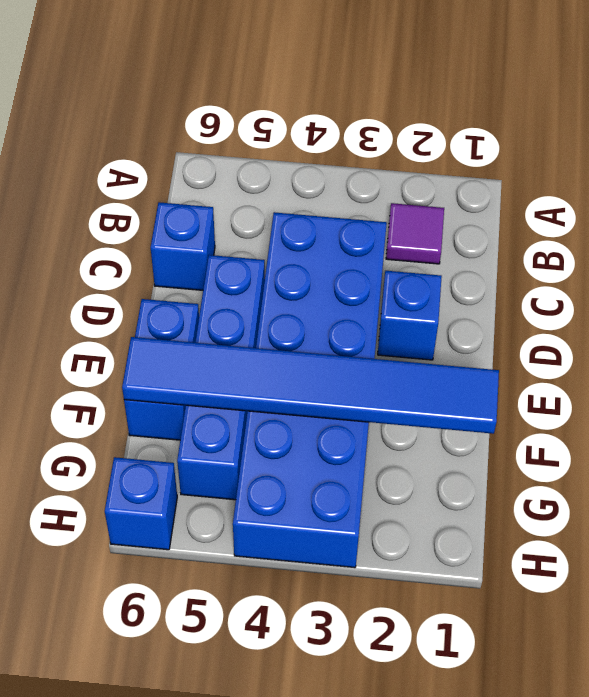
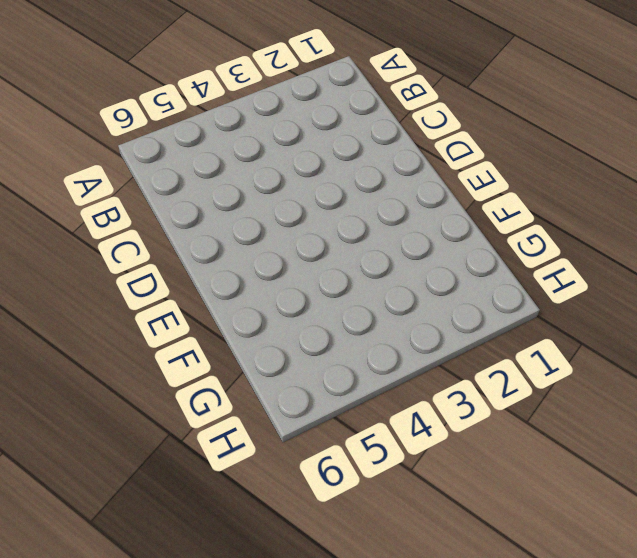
none -> purple 1x1 tile [386,203,444,264]
none -> blue 2x6 brick [233,212,387,568]

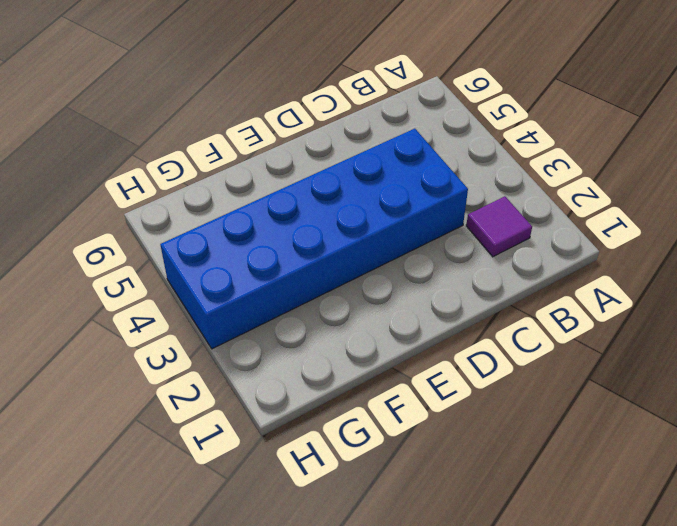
none -> blue 1x1 brick [151,202,215,290]
none -> blue 1x1 brick [378,271,442,360]

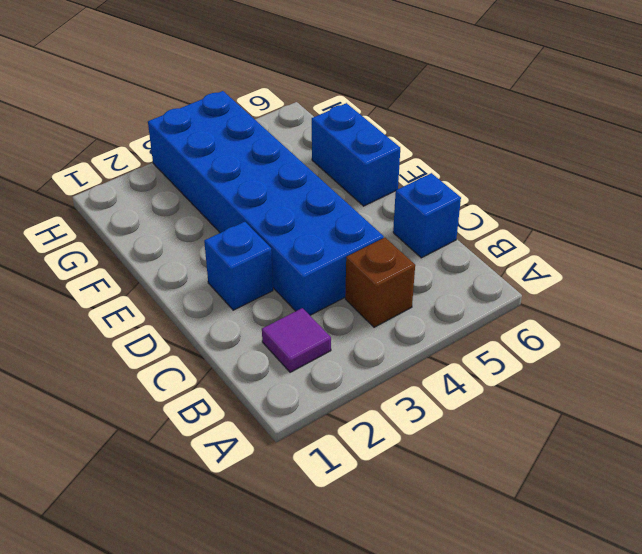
brown 1x1 brick [345,238,415,327] -> none
none -> blue 1x4 brick [177,255,265,500]
none -> blue 1x1 brick [105,457,177,550]

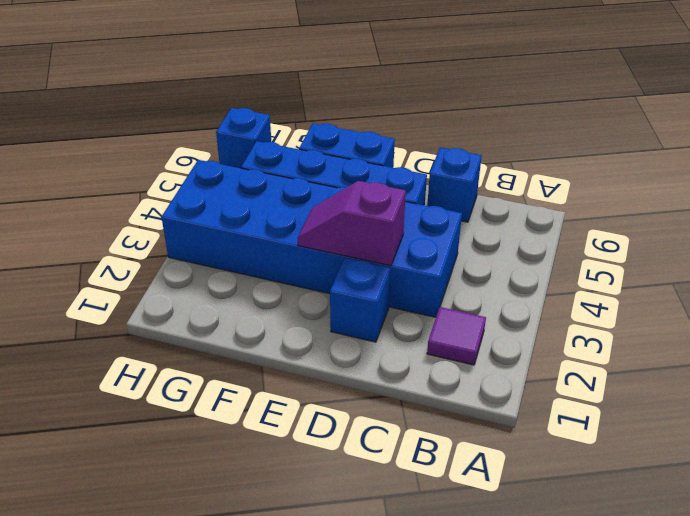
purple 1x2 slope [298,181,406,266] -> none
none -> blue 1x6 tile [122,337,499,434]

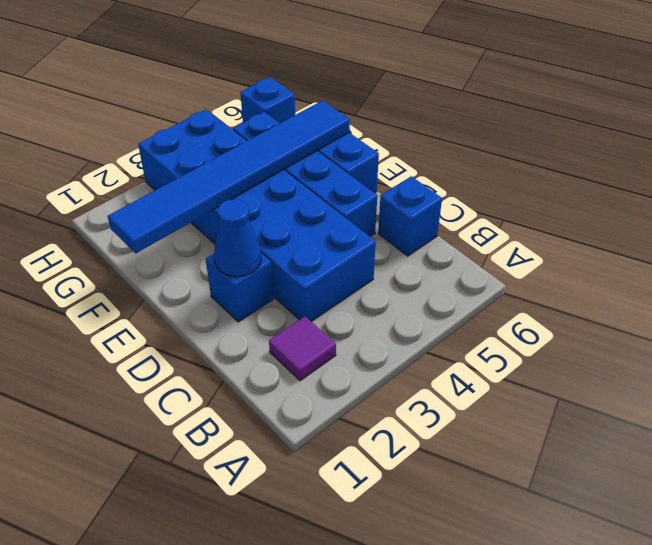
blue 1x1 cone [214,199,261,277] -> none

